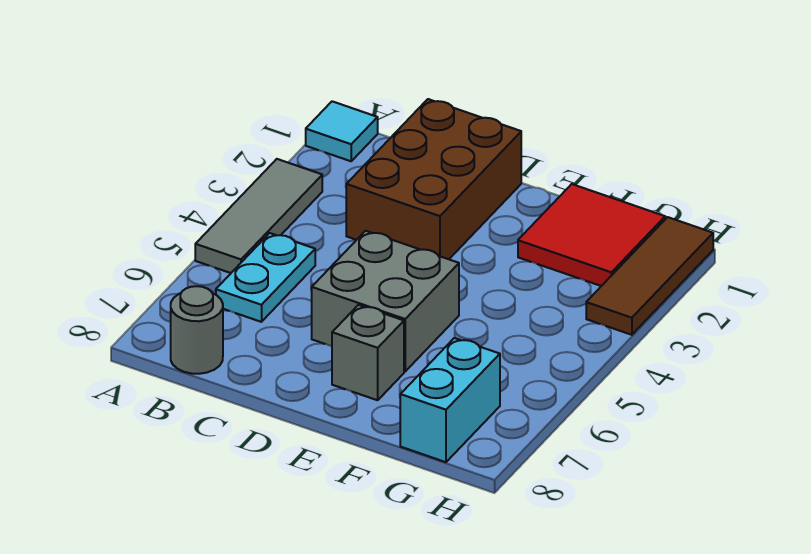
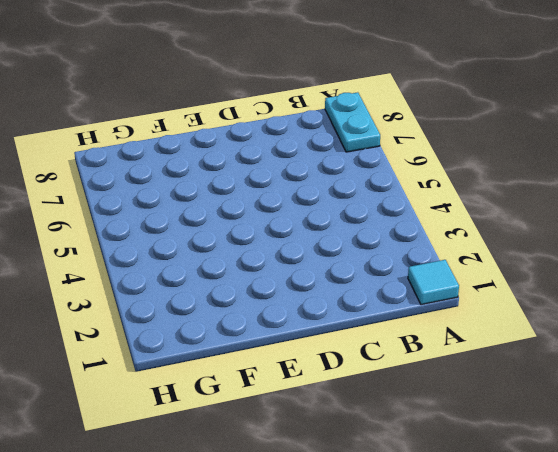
cyan 1x2 plate [325,92,380,152] -> cyan 1x2 plate moved to [216,233,315,322]
none -> grey 1x3 tile [195,159,322,273]
none -> grey 1x1 round brick [171,286,223,374]

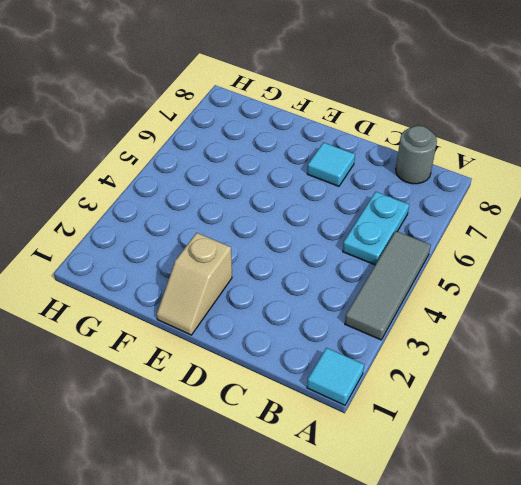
cyan 1x1 tile [307,143,355,186] -> none
tan 1x2 slope [157,233,232,335] -> none
none -> brown 2x3 brick [346,99,521,259]
none -> grey 2x2 brick [312,231,459,371]

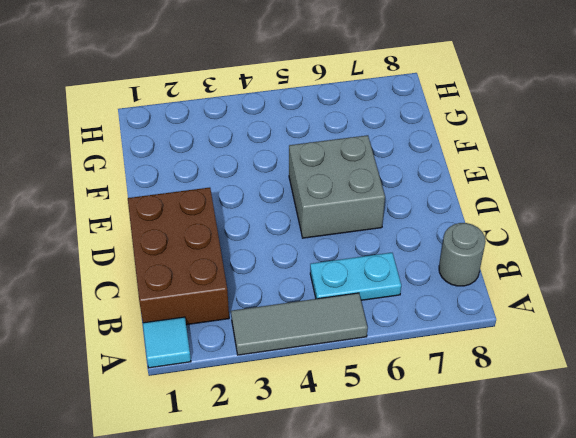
brown 2x3 brick [128,188,229,325] -> brown 2x3 brick turned to [346,99,521,259]
none -> grey 1x1 brick [332,305,404,400]
none -> red 2x2 tile [518,184,665,286]

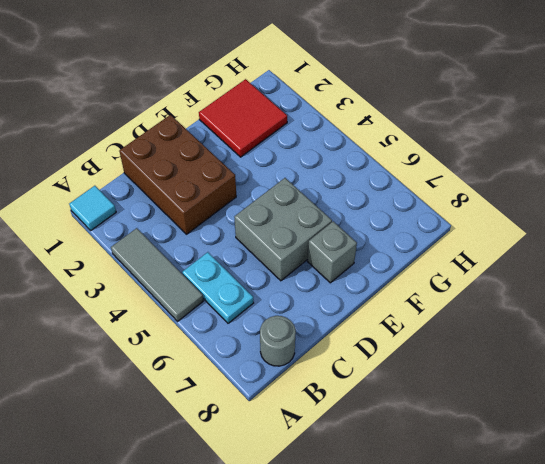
none -> cyan 1x2 brick [400,338,500,462]
none -> brown 1x3 tile [586,217,713,335]

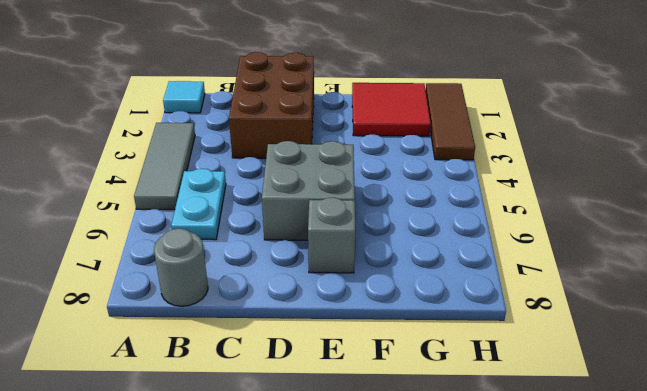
none -> cyan 1x2 brick [400,338,500,462]

